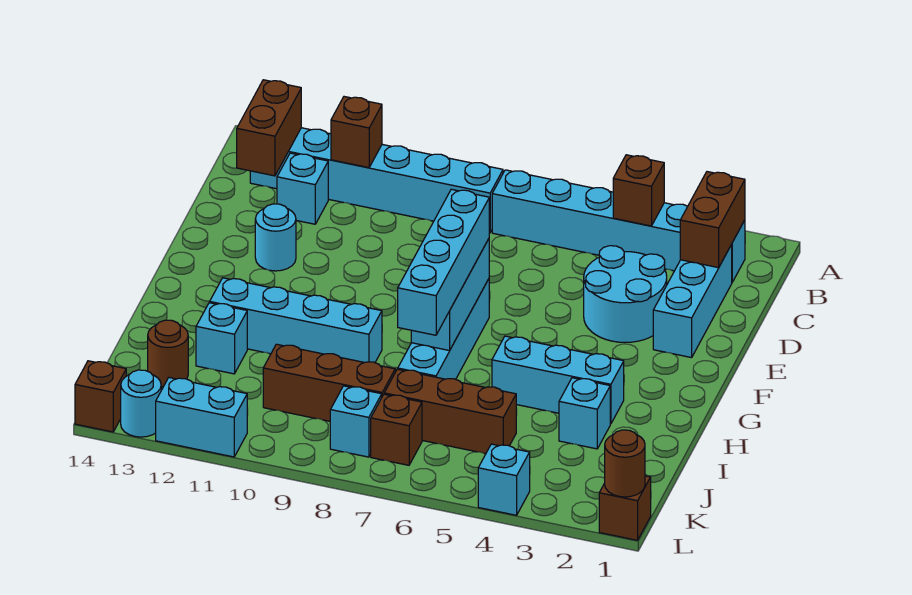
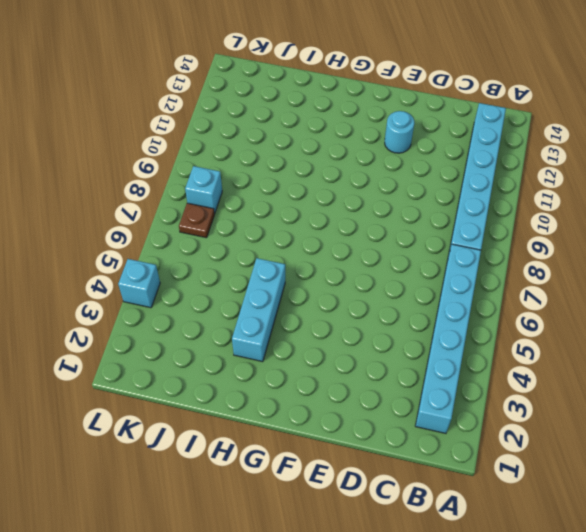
brown 1x1 plate [179,203,214,238] -> brown 1x1 brick [371,394,422,465]
none -> cyan 1x3 brick [653,245,732,358]
none -> cyan 1x1 brick [277,153,328,224]
none -> cyan 2x2 round brick [584,246,667,342]

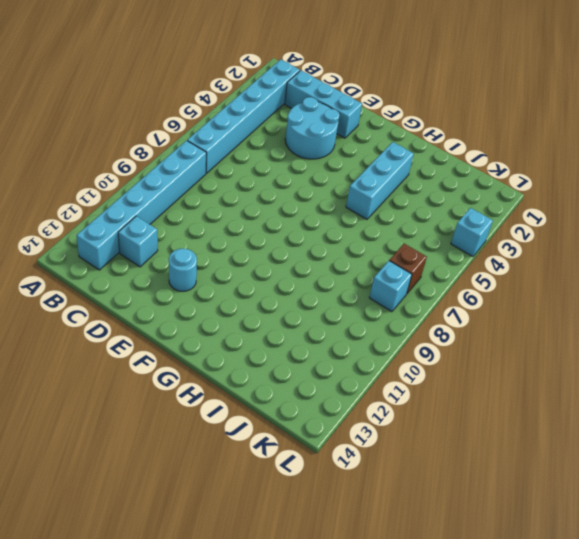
none -> cyan 1x4 brick [398,279,489,379]
none -> cyan 1x4 brick [210,278,382,363]
none -> cyan 1x1 brick [559,378,610,449]

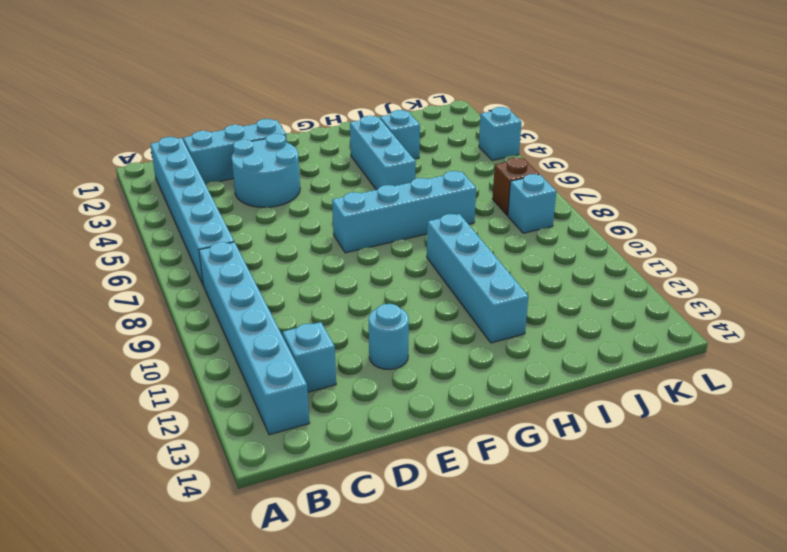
none -> cyan 1x1 brick [196,303,247,374]
none -> brown 1x3 brick [384,369,516,454]
none -> brown 1x3 brick [263,344,395,421]

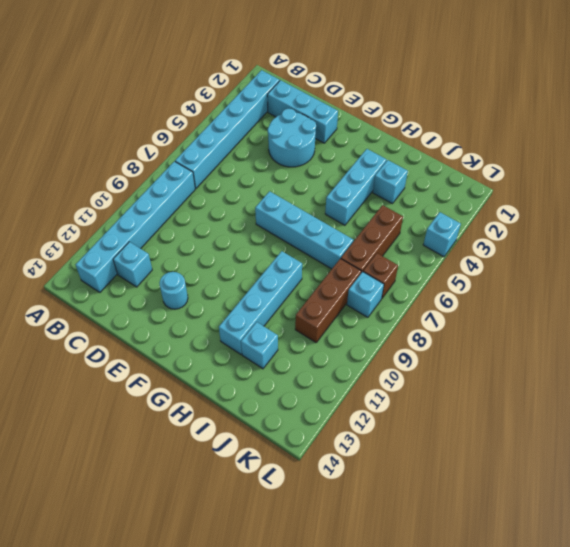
none -> brown 1x1 round brick [148,320,188,387]
none -> brown 1x1 brick [599,476,651,540]
none -> cyan 1x2 brick [156,378,247,457]

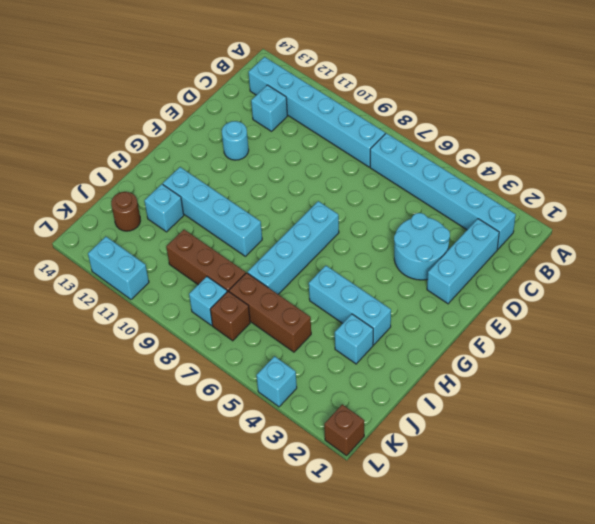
none -> cyan 1x1 round brick [121,370,161,437]
none -> brown 1x1 brick [75,361,126,432]
none -> brown 1x2 brick [680,172,745,268]

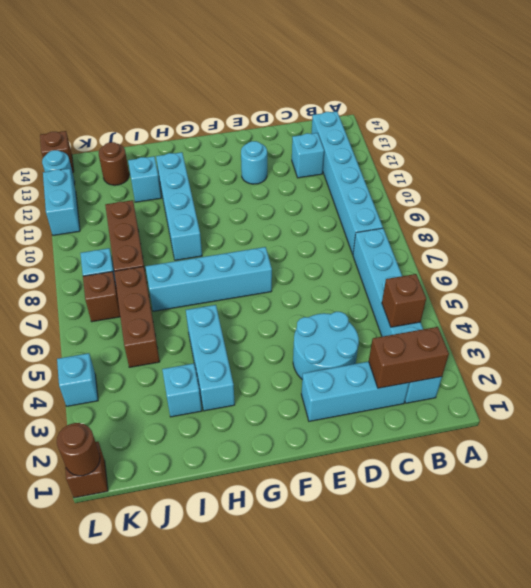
none -> brown 1x1 brick [331,97,382,168]
none -> brown 1x2 brick [237,80,301,176]
none -> cyan 1x3 brick [411,239,489,351]

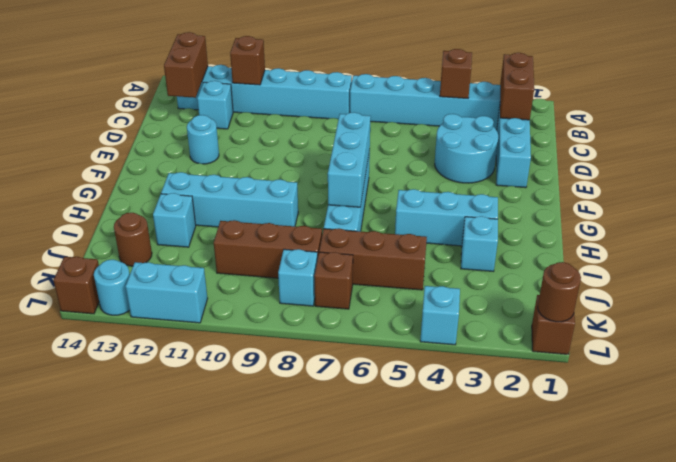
none -> cyan 1x4 brick [398,189,489,335]

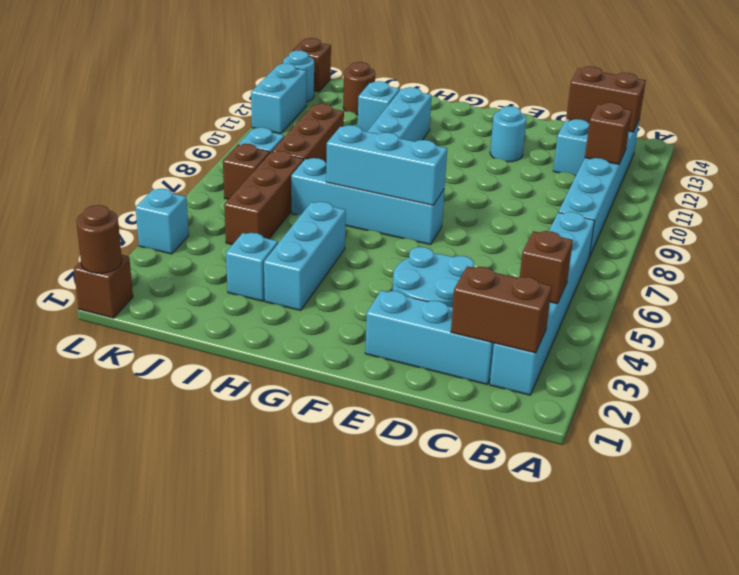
none -> cyan 1x4 brick [398,189,489,335]

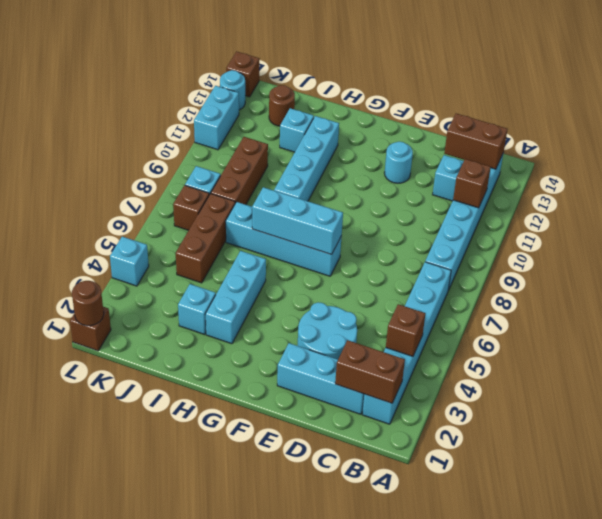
none -> cyan 1x4 brick [398,189,489,335]

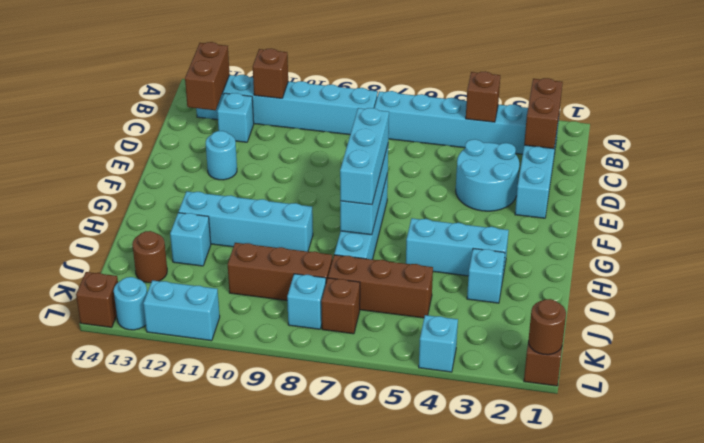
cyan 1x3 brick [340,108,389,205] -> cyan 1x4 brick [398,189,489,335]

